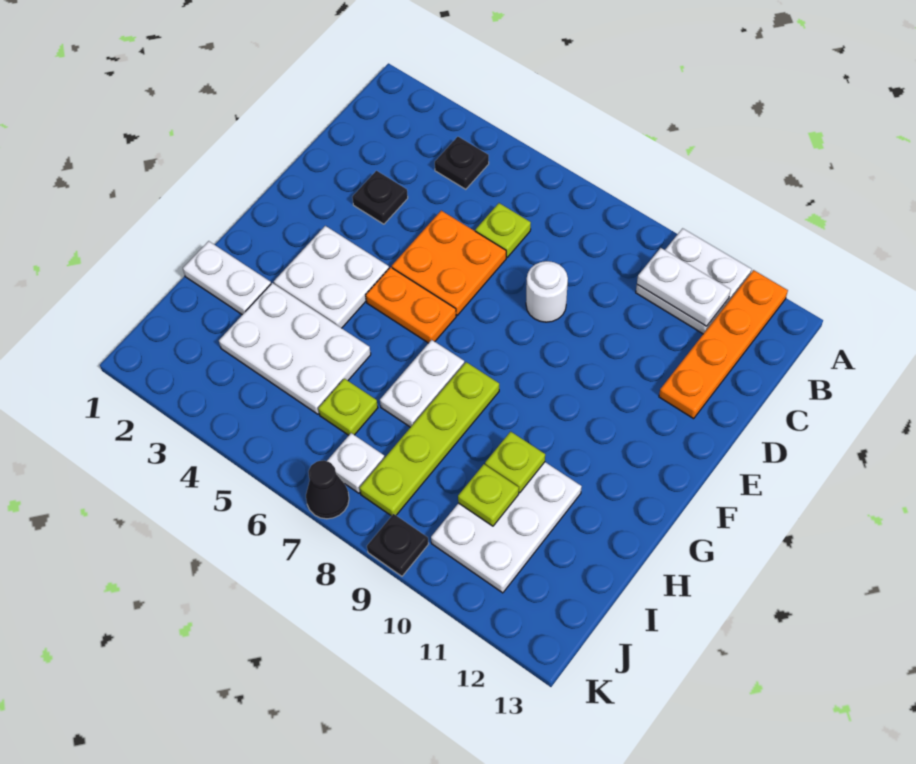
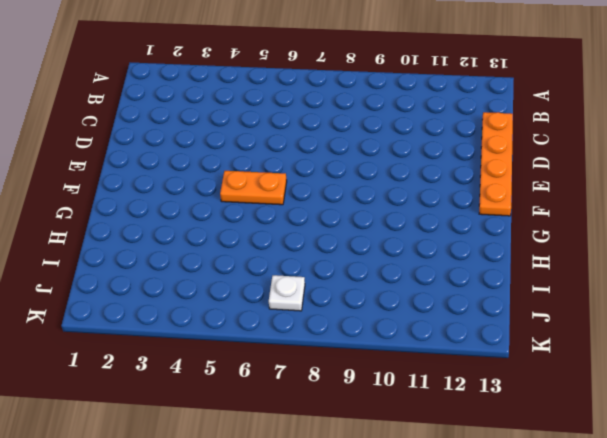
orange 1x4 plate [479,112,513,216] -> orange 1x4 plate moved to [659,270,788,419]
none -> white 2x2 plate [636,228,752,334]
none -> black 1x1 plate [435,137,489,189]
none -> lime 1x1 plate [475,203,531,257]

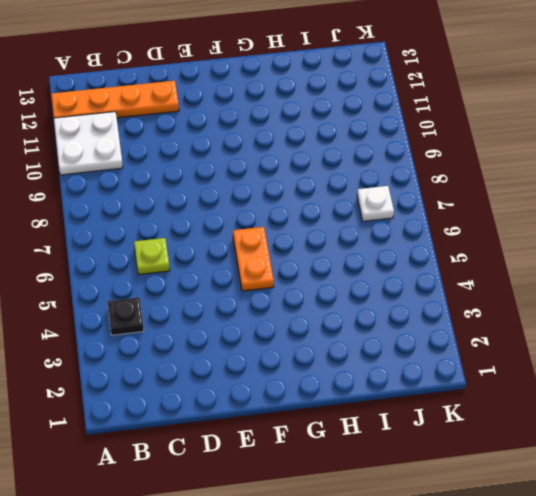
none -> black 1x1 plate [352,171,408,224]
none -> orange 2x2 plate [392,211,506,315]
none -> white 1x1 round brick [526,261,568,322]

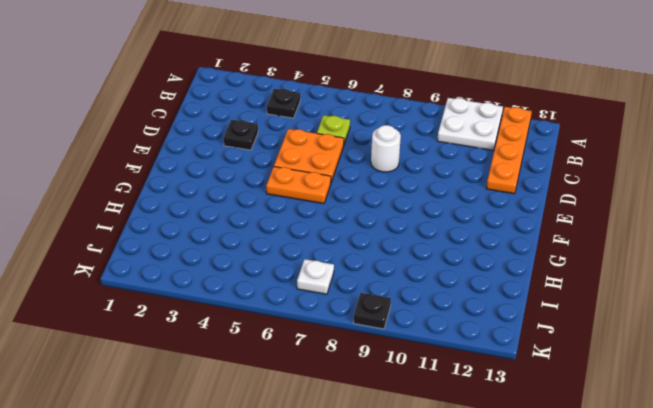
none -> white 2x2 plate [274,226,389,328]
none -> white 1x2 plate [380,340,464,427]
none -> lime 1x4 plate [360,362,499,516]

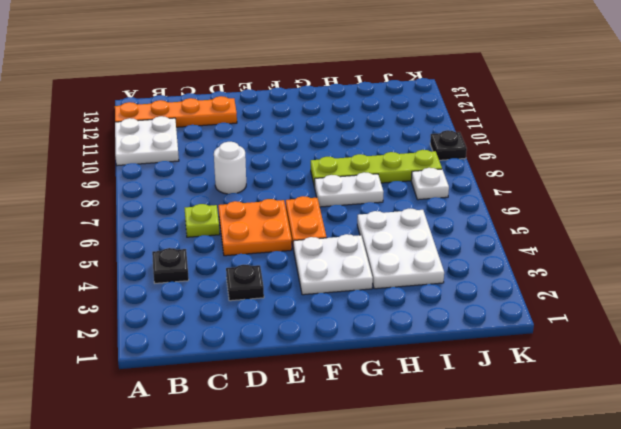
none -> white 1x2 plate [183,241,271,315]
none -> white 2x3 plate [431,462,582,593]
none -> lime 1x1 plate [318,379,378,435]

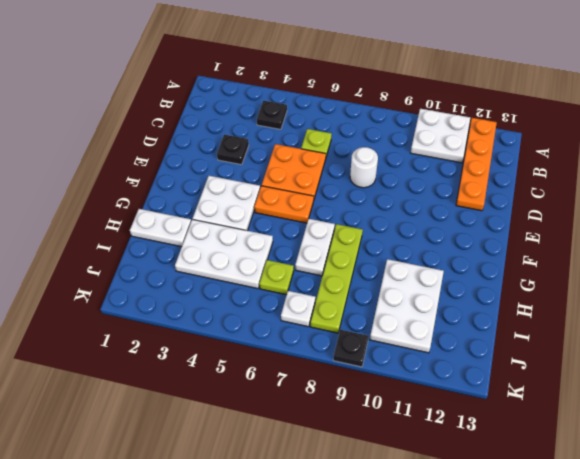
none -> black 1x1 cone [306,460,349,519]
none -> white 1x2 plate [637,248,731,326]
none -> lime 1x1 plate [485,432,545,493]

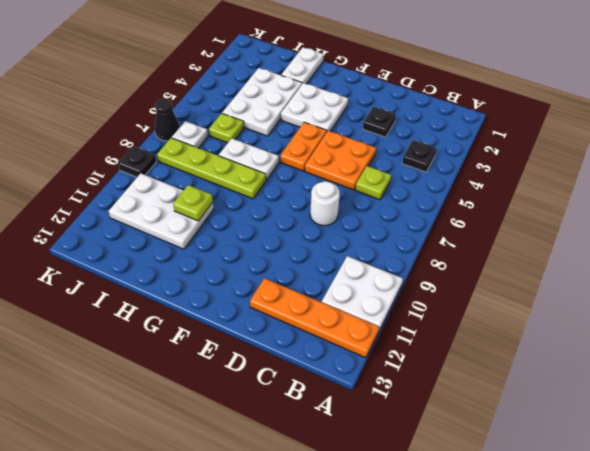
none -> white 1x2 plate [637,248,731,326]
none -> lime 1x1 plate [458,464,519,526]

